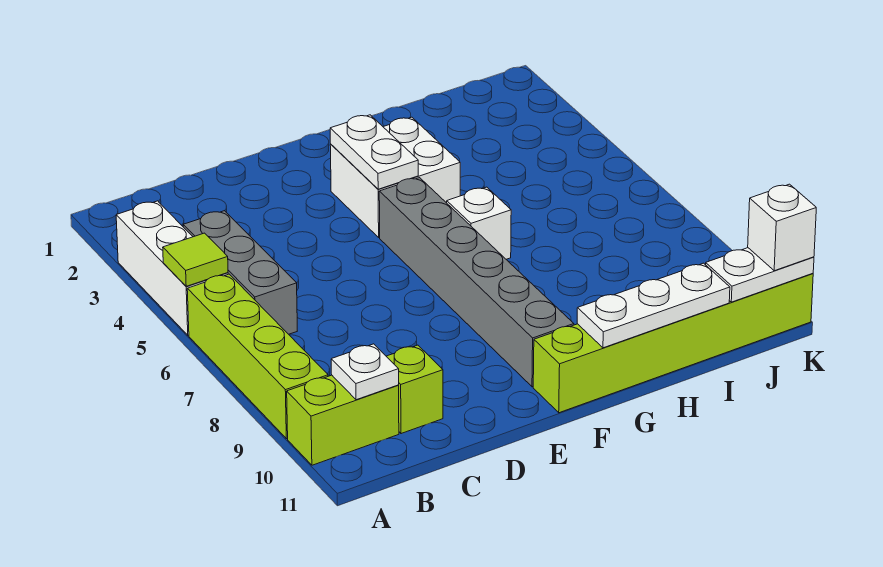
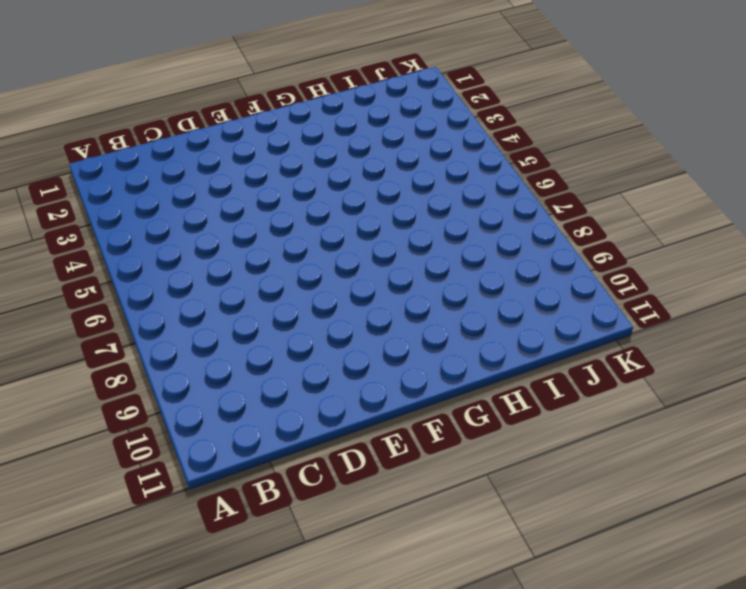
none -> white 1x3 brick [116,201,228,335]
none -> lime 1x4 brick [187,274,328,439]
none -> lime 1x2 brick [287,375,399,465]

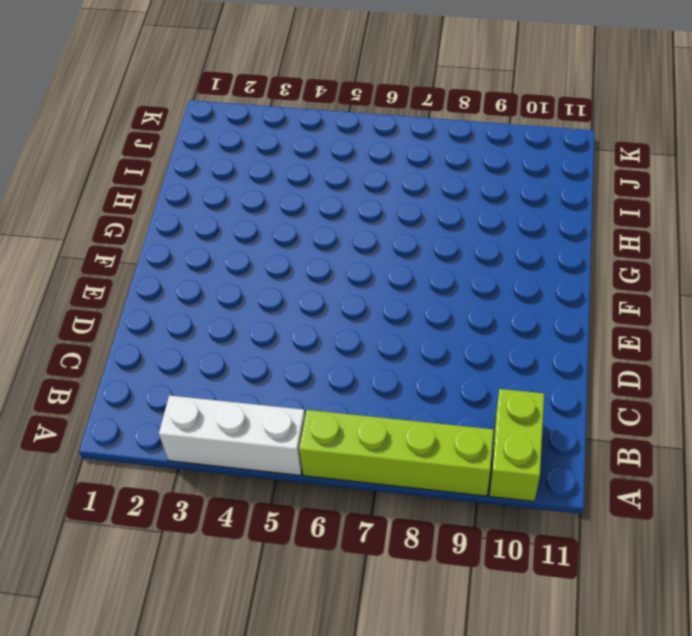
none -> grey 1x3 brick [183,211,297,334]
none -> lime 1x1 brick [386,345,443,434]
none -> white 2x2 brick [330,117,460,237]

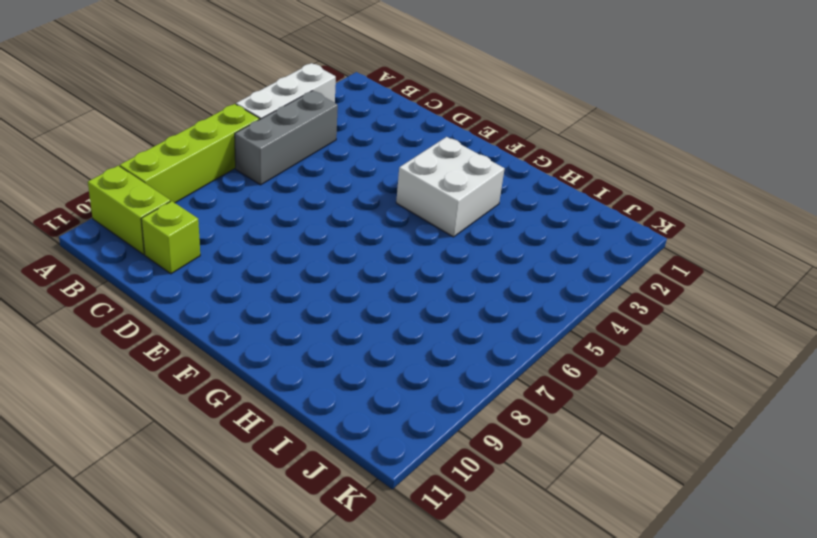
none -> grey 1x6 brick [379,178,574,387]
none -> lime 1x6 brick [533,273,813,413]
none -> white 1x1 brick [447,187,511,259]

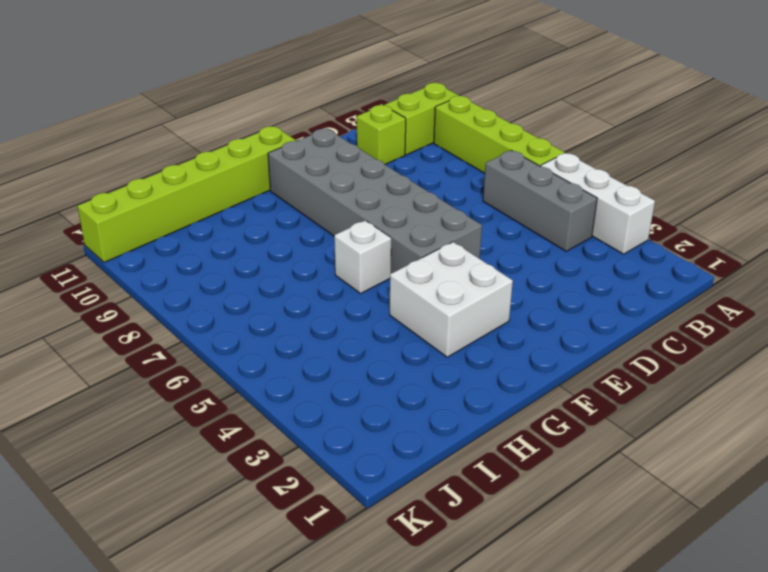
grey 2x6 brick [268,129,482,273] -> grey 1x6 brick [379,178,574,387]
none -> lime 1x1 tile [163,233,228,286]
none -> white 1x1 plate [331,344,399,400]
none -> white 1x2 plate [330,115,418,189]

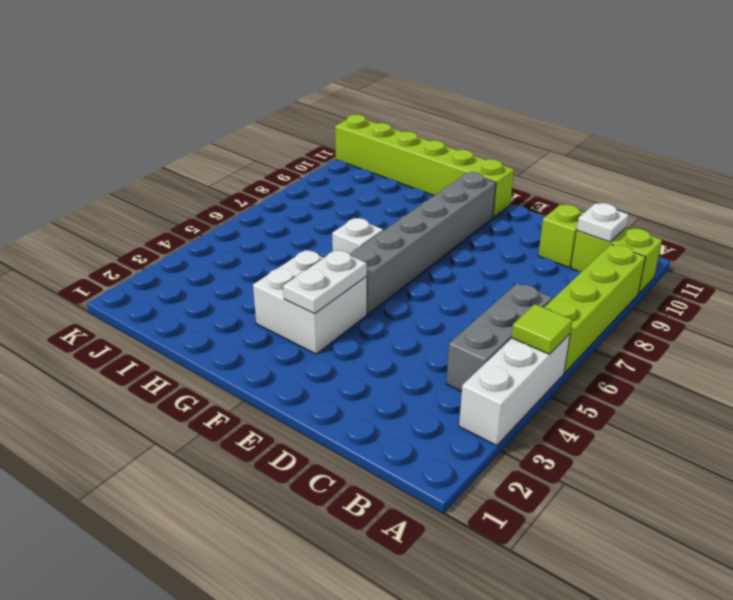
none -> white 1x3 plate [577,263,730,348]
none -> white 1x2 plate [706,248,814,302]
none -> white 1x1 brick [748,184,816,271]

